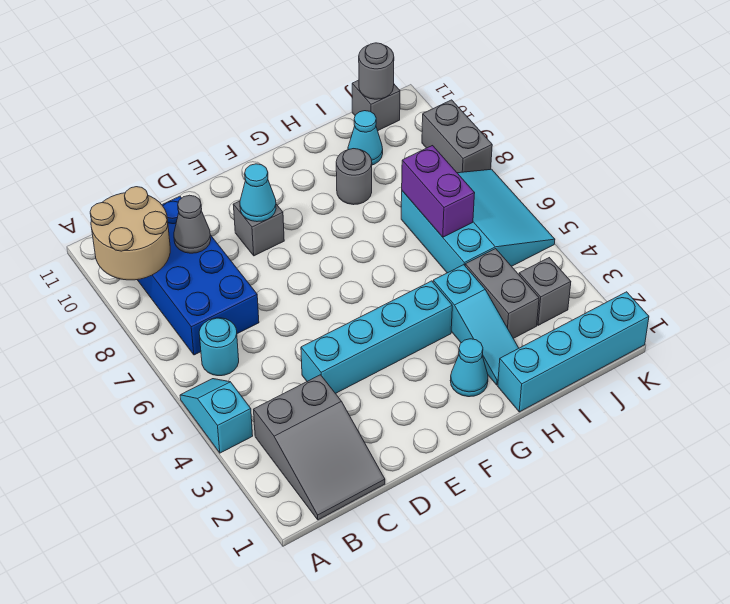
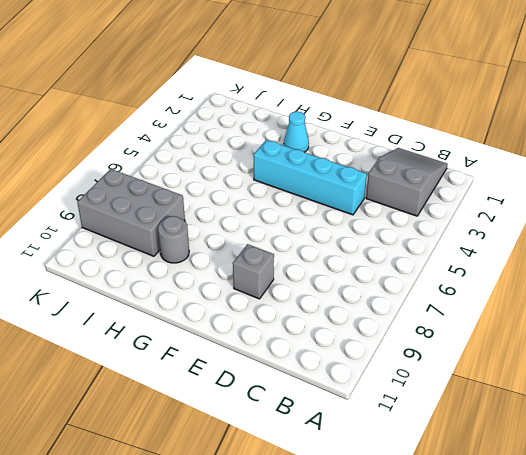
grey 2x3 brick [77,169,185,256] -> grey 1x2 brick [422,100,492,173]
none -> cyan 1x2 slope [180,379,253,453]
none -> cyan 1x1 round brick [199,318,239,376]
none -> blue 2x4 brick [138,196,259,355]

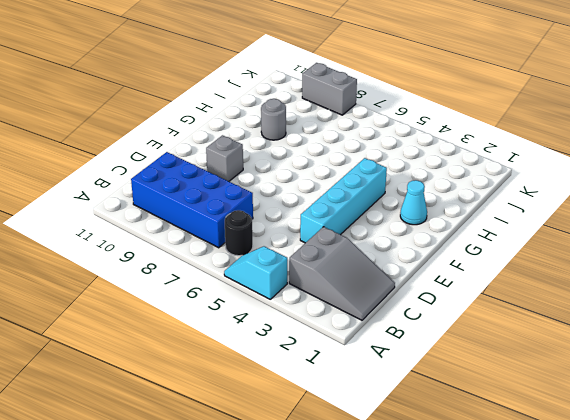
black 1x1 round brick [225,210,253,256] -> cyan 1x1 round brick [199,318,239,376]
none -> cyan 1x4 brick [498,292,649,412]
none -> cyan 1x3 slope [433,265,519,385]
none -> grey 1x2 brick [465,249,539,338]

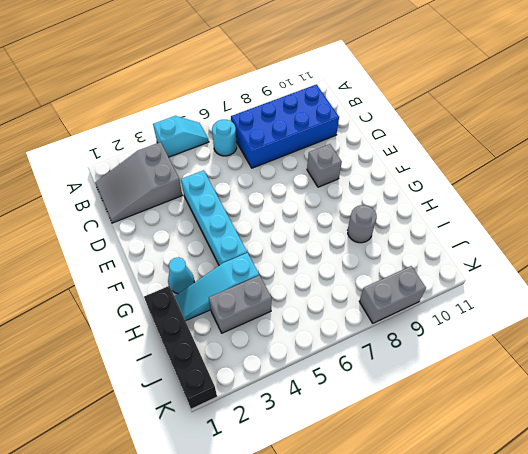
black 1x4 brick [144,286,217,409] -> cyan 1x4 brick [498,292,649,412]
none -> cyan 3x3 slope [401,169,555,273]
none -> cyan 1x1 cone [348,111,383,165]
none -> grey 1x1 brick [519,258,571,325]

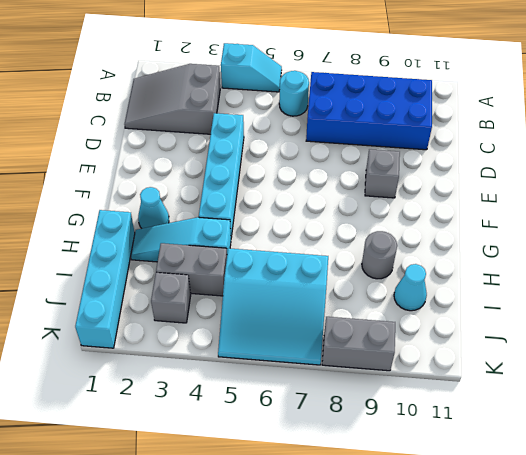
none -> grey 1x1 brick [352,80,400,131]
none -> tan 2x2 round brick [90,187,170,280]
none -> grey 1x1 cone [174,195,211,253]

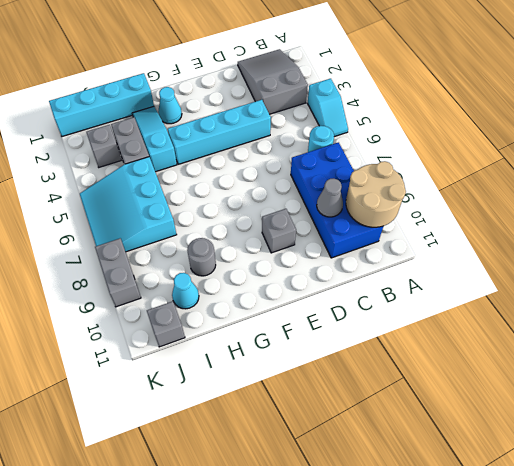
none -> cyan 1x1 cone [240,164,276,222]
none -> purple 1x2 brick [402,146,475,237]
none -> grey 1x1 round brick [359,43,394,99]

